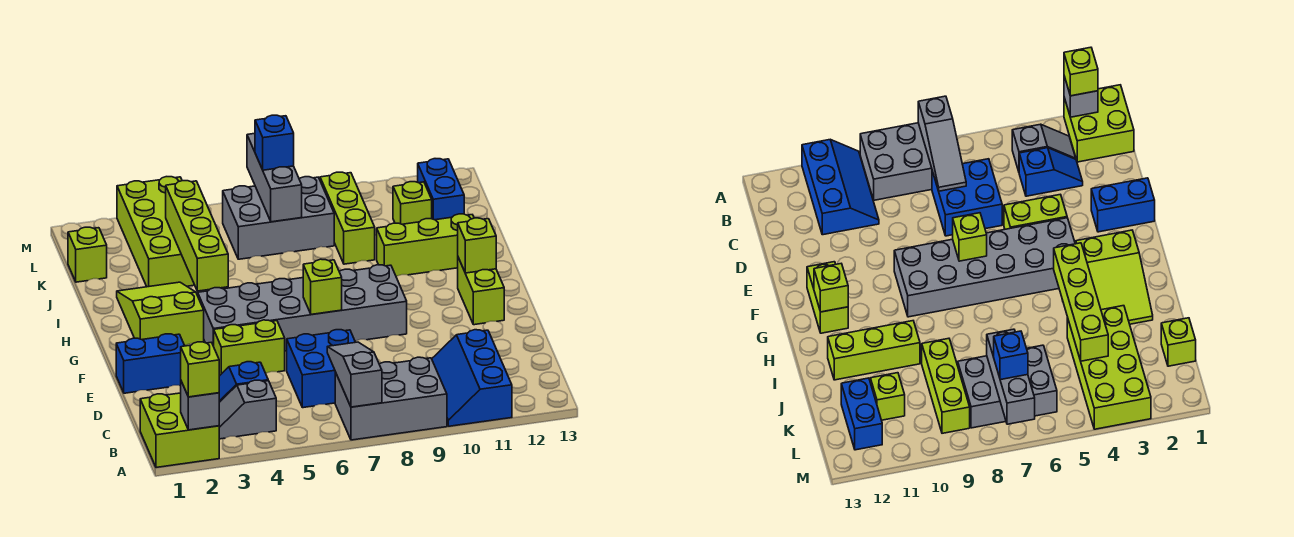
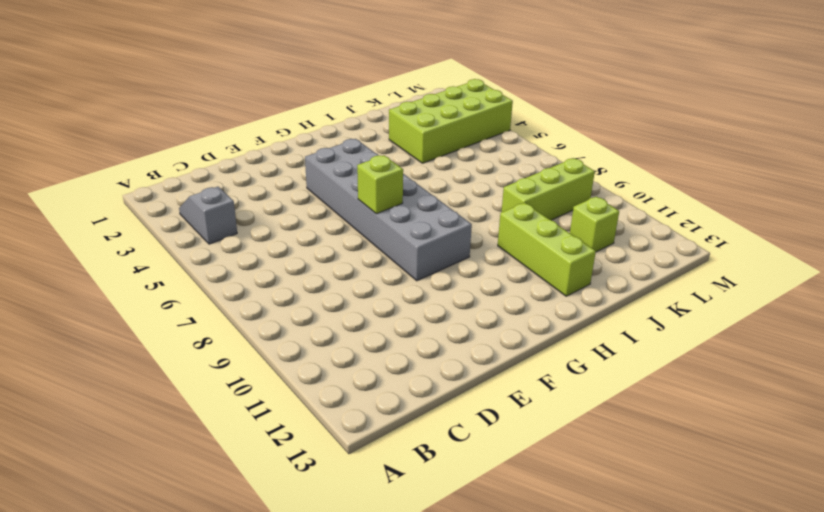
none -> lime 2x2 brick [140,393,219,467]
none -> grey 2x3 brick [335,357,447,440]
none -> blue 2x3 slope [432,330,512,426]

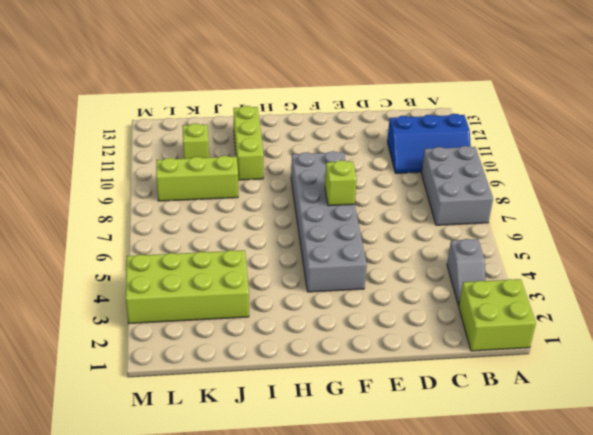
none -> blue 1x2 slope [219,362,268,402]
none -> blue 2x2 brick [287,330,355,408]
none -> blue 1x2 brick [116,334,185,393]

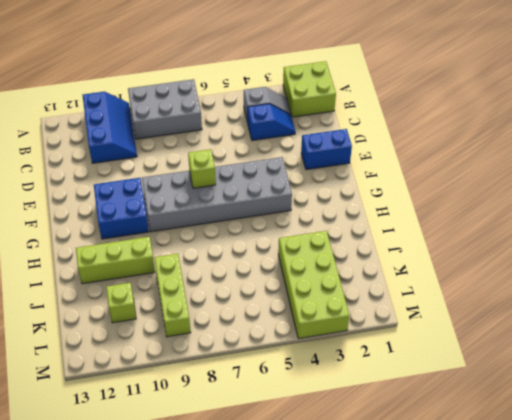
blue 2x2 brick [94,178,149,239] -> blue 2x2 brick moved to [287,330,355,408]
none -> lime 1x2 brick [214,320,285,376]
none -> lime 1x2 brick [458,258,504,325]
none -> lime 2x3 slope [117,282,204,345]

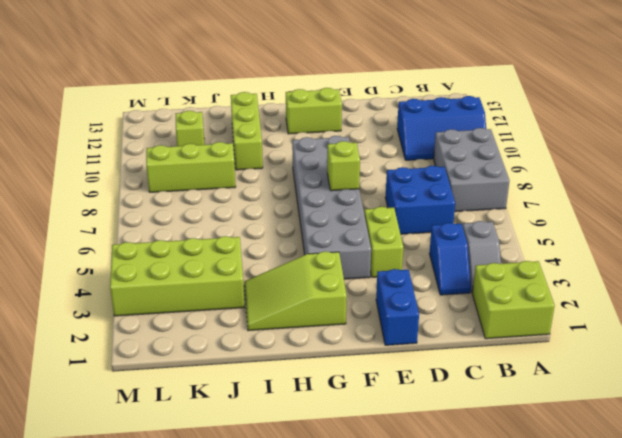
none -> lime 1x1 brick [68,227,107,282]
none -> grey 2x3 brick [223,177,334,259]
none -> blue 1x2 brick [418,159,464,220]

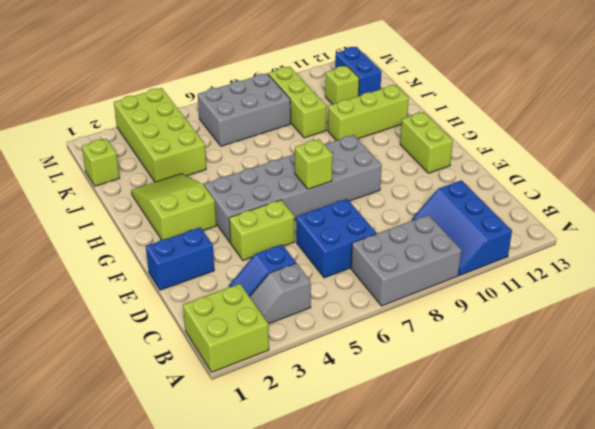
none -> grey 1x1 brick [181,381,219,430]
none -> grey 1x3 slope [327,342,382,407]
none -> lime 1x1 brick [458,218,496,273]

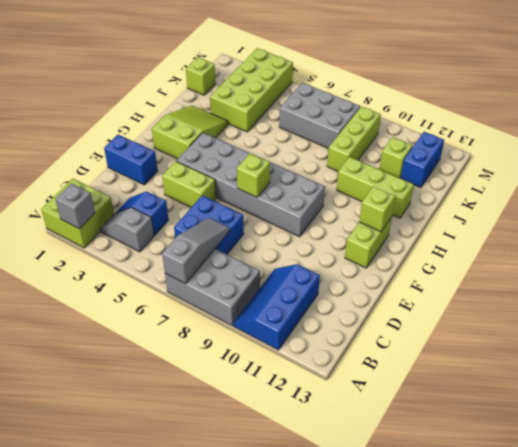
none -> lime 1x4 brick [166,181,228,291]
none -> grey 1x3 brick [247,133,302,222]
none -> lime 1x1 brick [181,342,219,397]

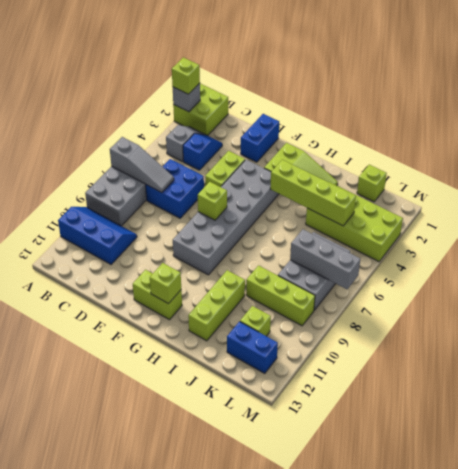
none -> blue 1x1 brick [255,115,294,170]

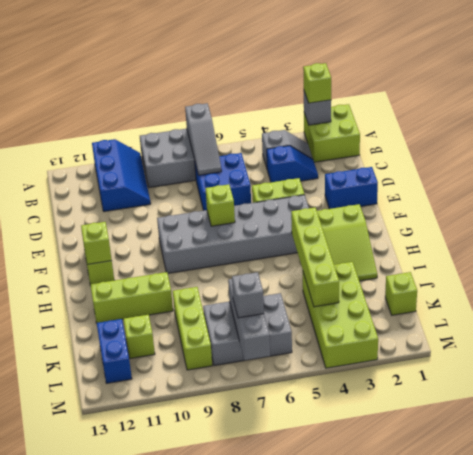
grey 1x1 brick [232,272,264,318] -> blue 1x1 brick [255,115,294,170]

